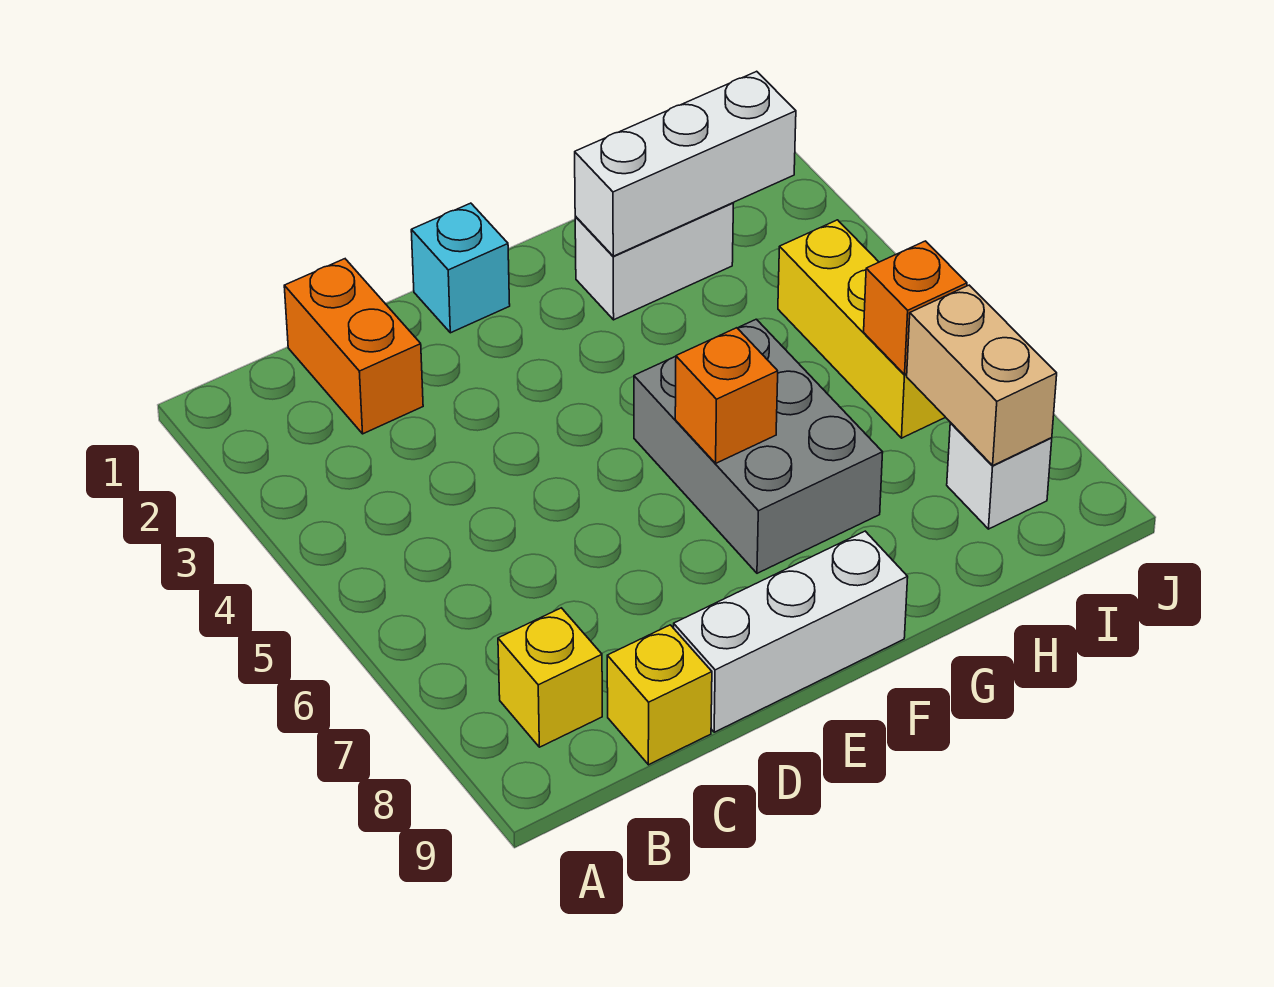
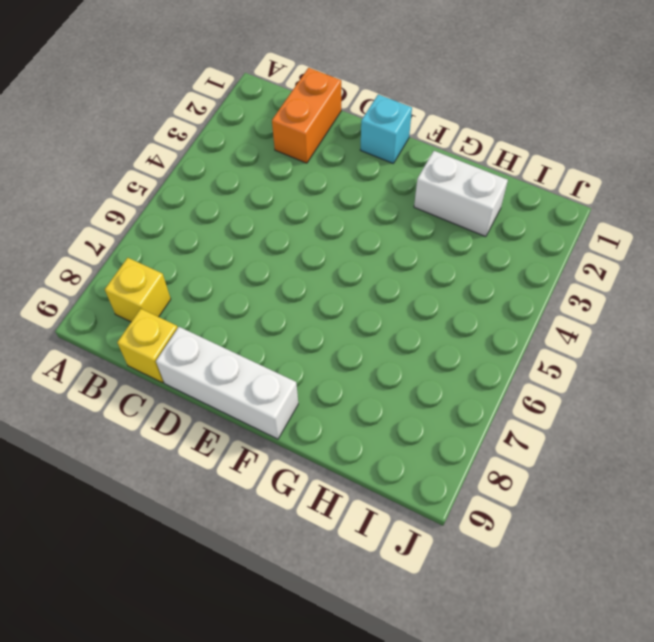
none -> grey 2x3 brick [634,319,883,573]
none -> yellow 1x3 brick [778,220,945,438]
none -> white 1x1 brick [947,423,1052,529]

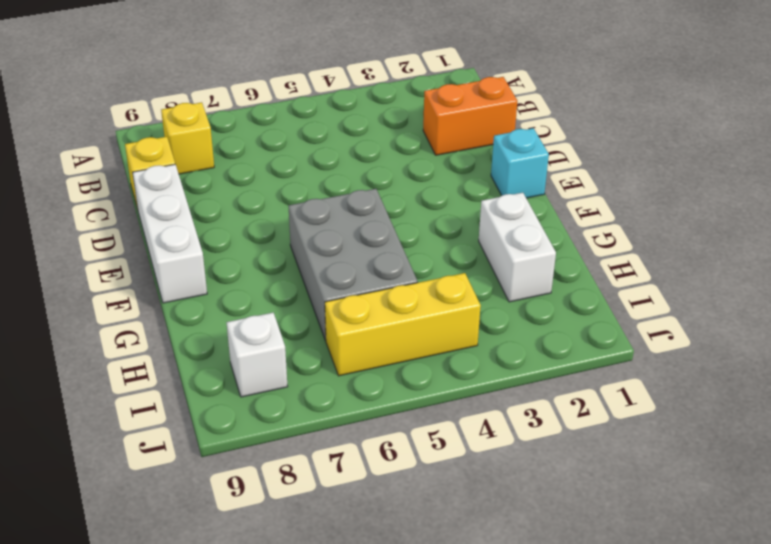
grey 2x3 brick [289,189,418,341] -> grey 2x3 brick turned to [634,319,883,573]
none -> orange 1x1 brick [675,328,778,463]
none -> white 1x3 brick [575,71,796,256]
none -> orange 1x1 brick [864,241,967,374]

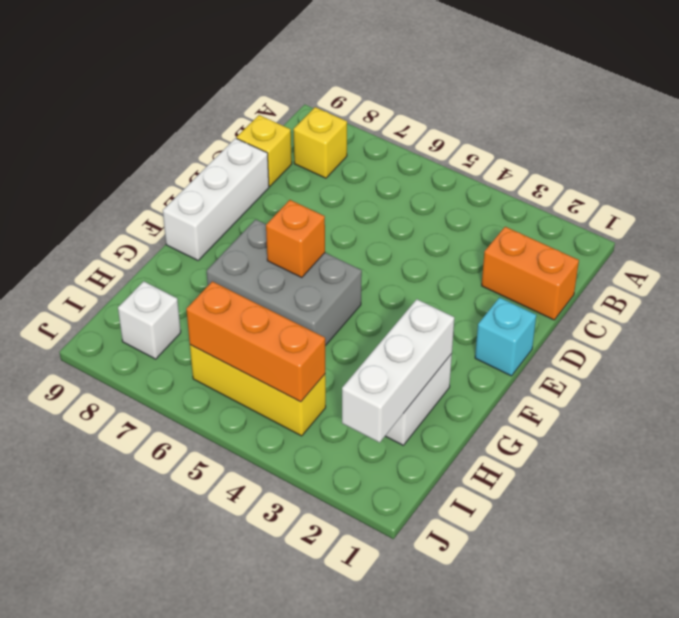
orange 1x3 brick [186,281,325,402] -> orange 1x1 brick [864,241,967,374]
none -> tan 1x2 brick [907,285,1057,465]

